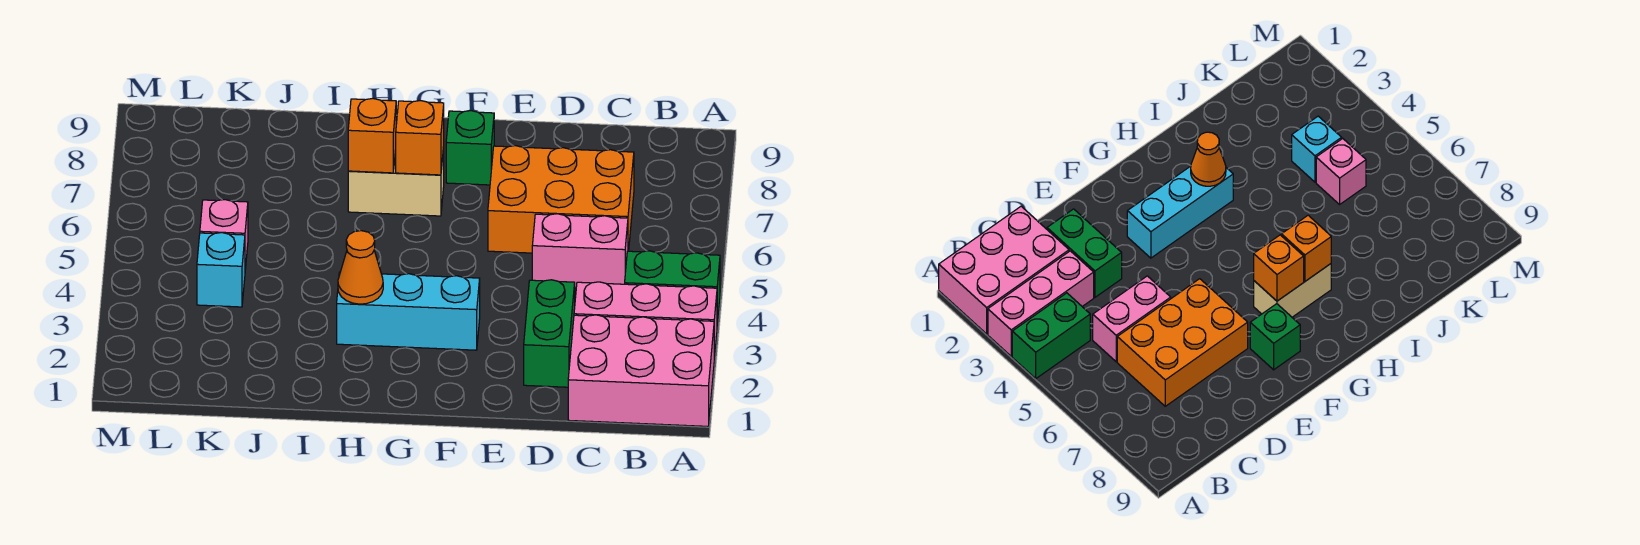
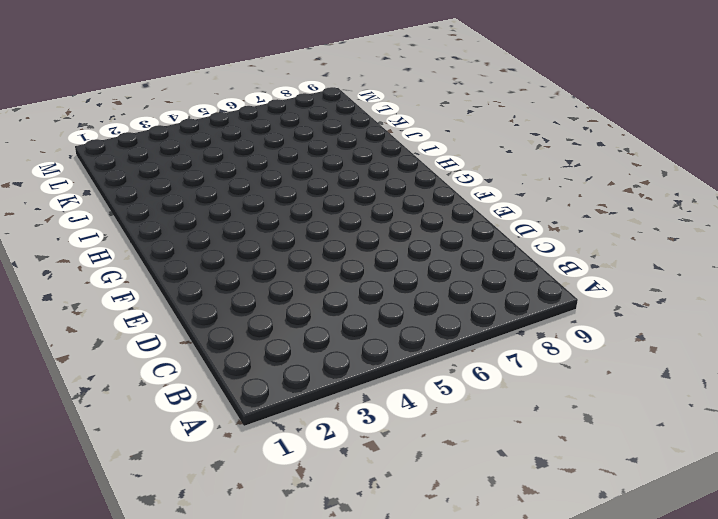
none -> pink 2x3 brick [568,315,714,426]
none -> pink 1x3 brick [574,282,717,359]
none -> green 1x2 brick [625,251,720,325]

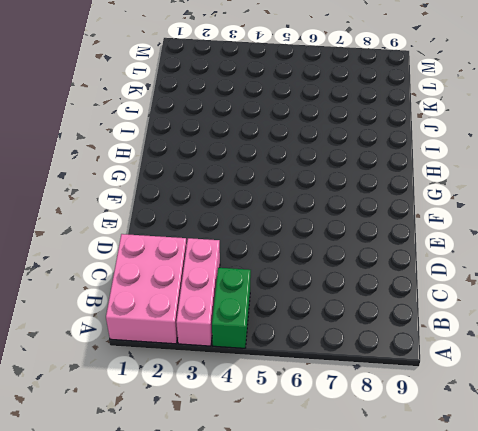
none -> pink 1x2 brick [532,214,628,288]
none -> orange 2x3 brick [488,146,634,253]
none -> green 1x2 brick [524,280,575,387]

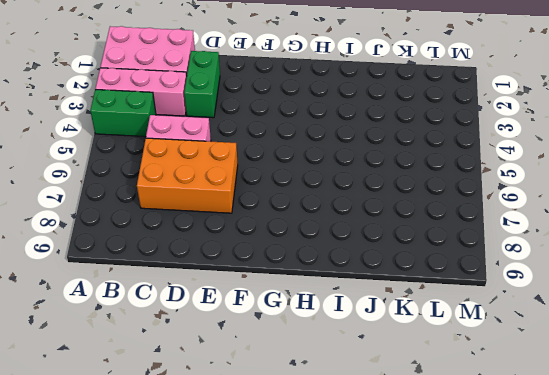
none -> cyan 1x3 brick [337,272,480,350]
none -> green 1x1 brick [446,111,494,185]
none -> tan 1x2 brick [348,147,444,216]

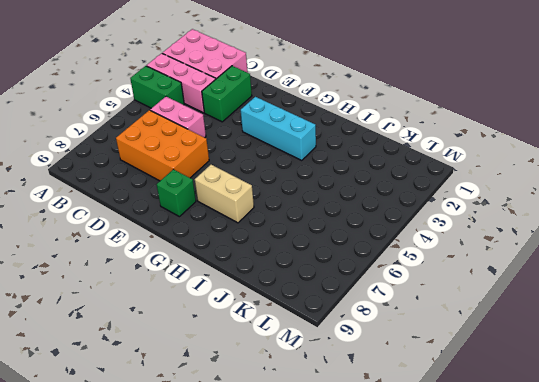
none -> cyan 1x1 brick [197,233,245,307]
none -> pink 1x1 brick [200,200,248,269]
none -> orange 1x1 brick [396,101,444,175]

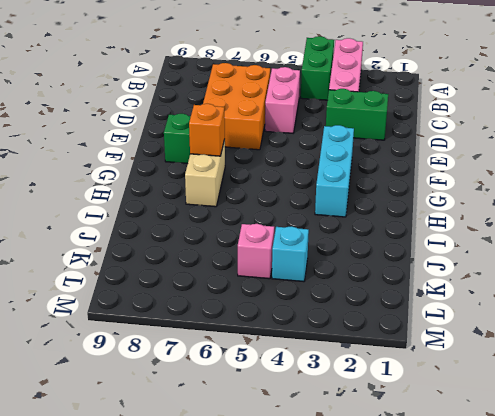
none -> pink 2x3 brick [568,315,714,426]
none -> orange 1x1 cone [338,231,383,304]
none -> orange 1x1 brick [348,99,396,173]

